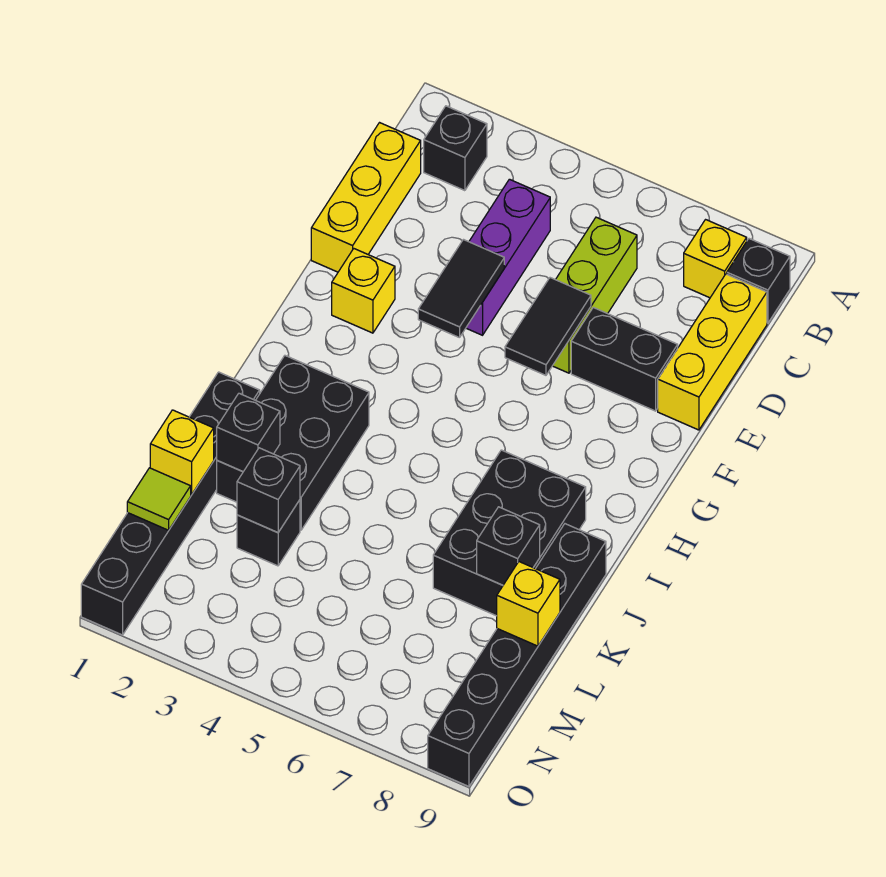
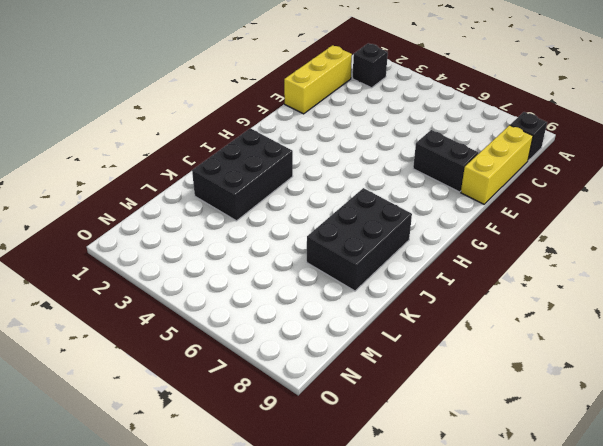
none -> yellow 1x1 brick [684,220,747,298]
none -> purple 1x3 brick [466,179,550,335]
none -> lime 1x3 brick [553,217,637,373]

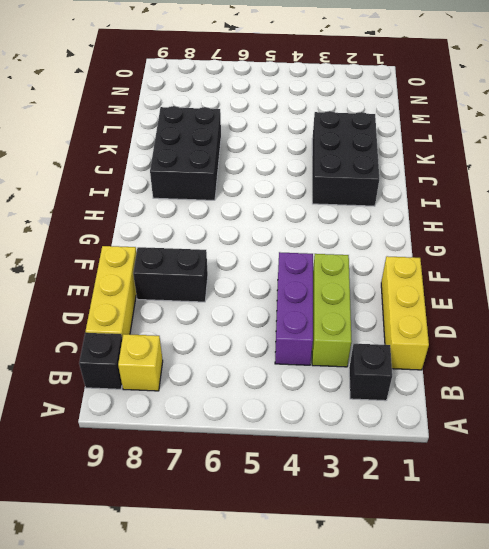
lime 1x3 brick [312,254,352,367] -> lime 1x3 brick moved to [553,217,637,373]
none -> yellow 1x1 brick [332,249,395,333]
none -> black 1x6 brick [81,372,260,635]
none -> black 1x6 brick [428,524,606,786]

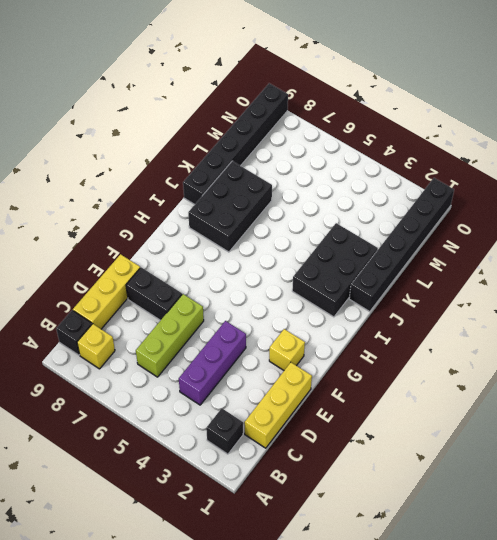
none -> black 1x1 brick [237,500,300,566]
none -> black 1x2 tile [418,240,504,338]
none -> black 1x2 tile [505,278,591,375]

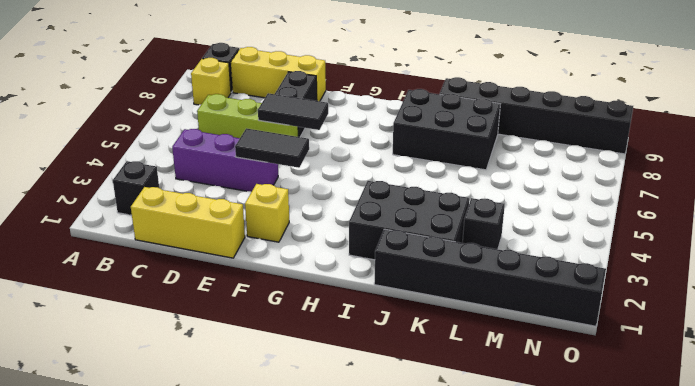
none -> black 1x1 brick [217,393,280,472]
none -> black 1x1 brick [477,507,540,585]
none -> yellow 1x1 brick [150,410,214,495]

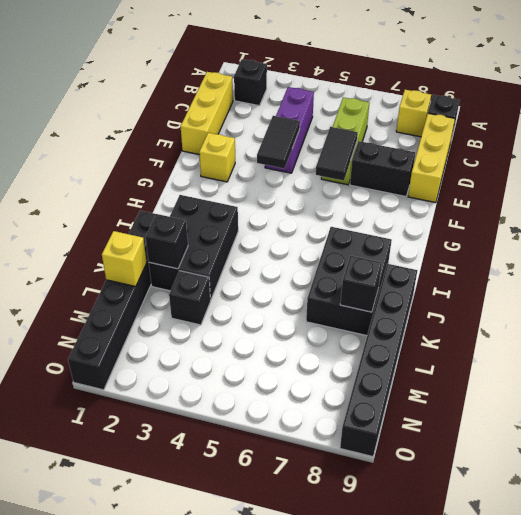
none -> black 1x1 brick [237,448,300,533]
none -> yellow 1x1 brick [497,562,560,646]
none -> lime 1x1 tile [127,468,191,530]

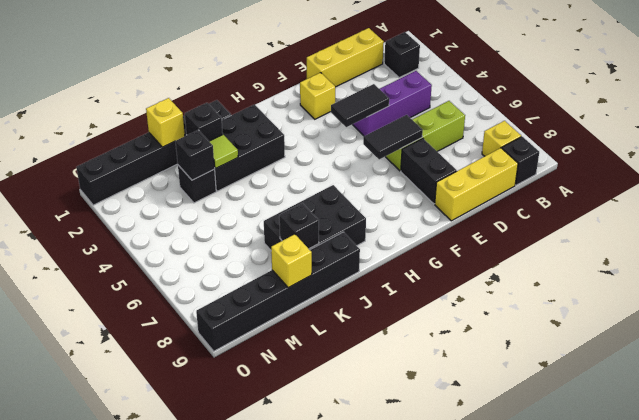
lime 1x1 tile [209,135,238,168] -> lime 1x1 tile moved to [127,468,191,530]

